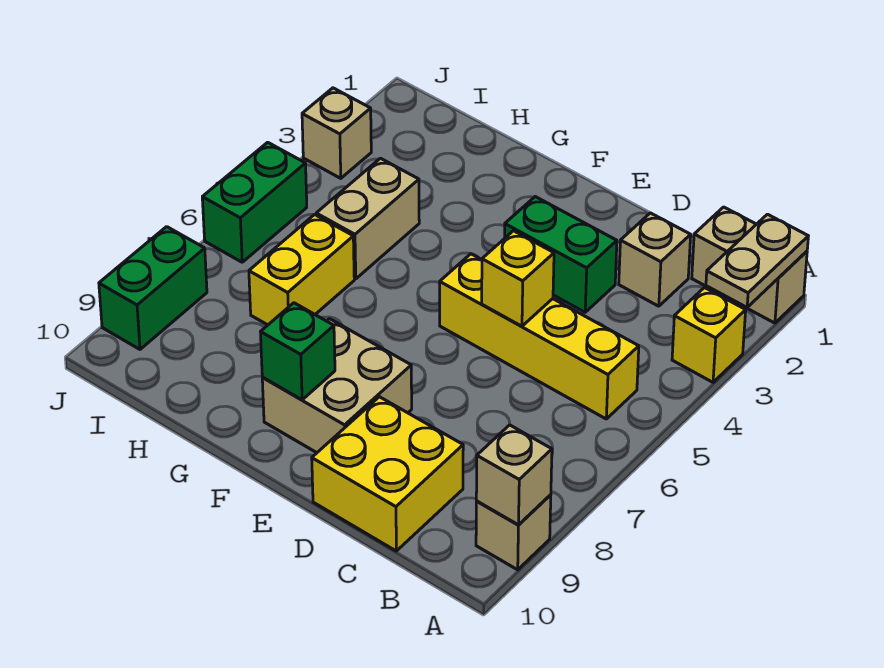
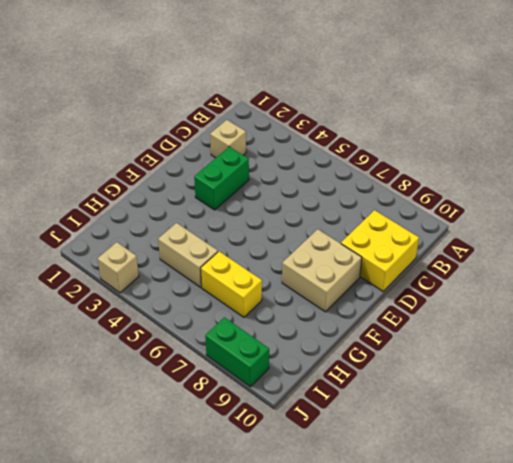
none -> tan 1x2 brick [692,207,807,323]
none -> yellow 1x1 brick [672,288,746,382]
none -> tan 1x1 brick [476,495,551,570]

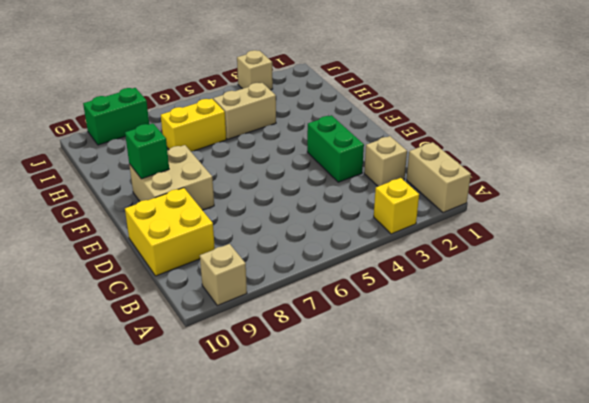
none -> yellow 1x4 brick [440,254,639,419]
none -> green 1x2 brick [202,142,307,262]
none -> tan 1x2 plate [706,214,808,307]

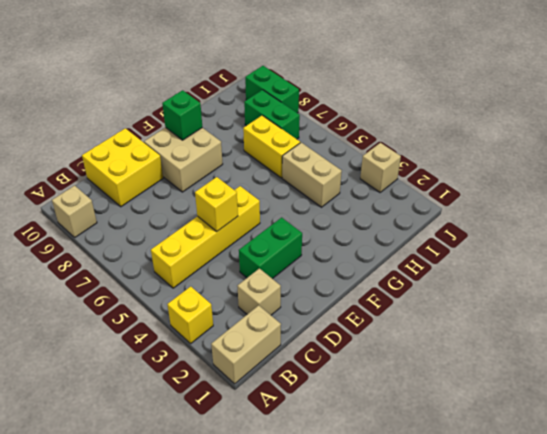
green 1x2 brick [244,90,300,139] -> green 1x2 brick moved to [202,142,307,262]
none -> tan 1x2 plate [706,214,808,307]
none -> tan 1x1 brick [476,425,552,525]

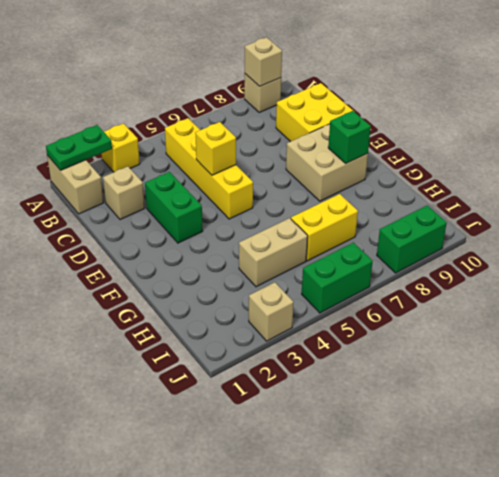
green 1x2 plate [46,125,112,170] -> tan 1x2 plate [706,214,808,307]

